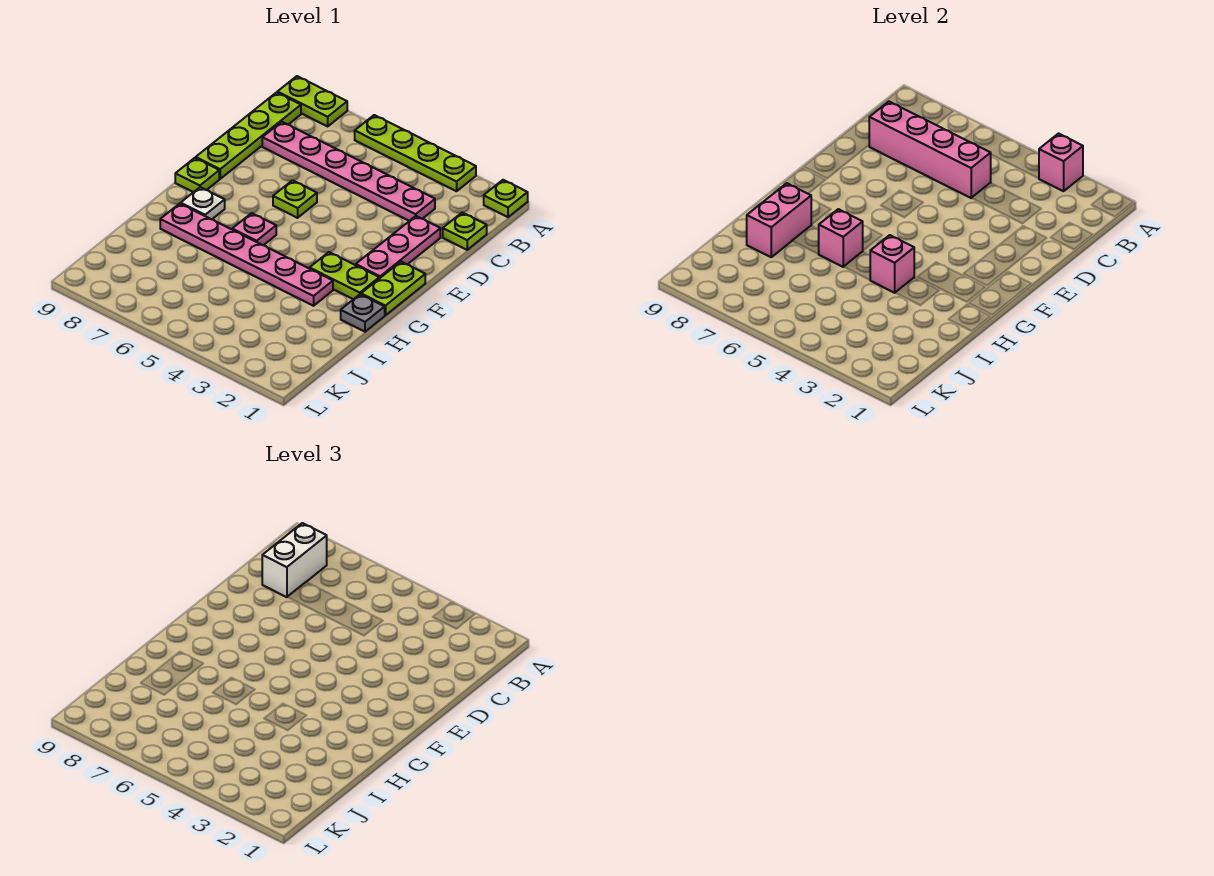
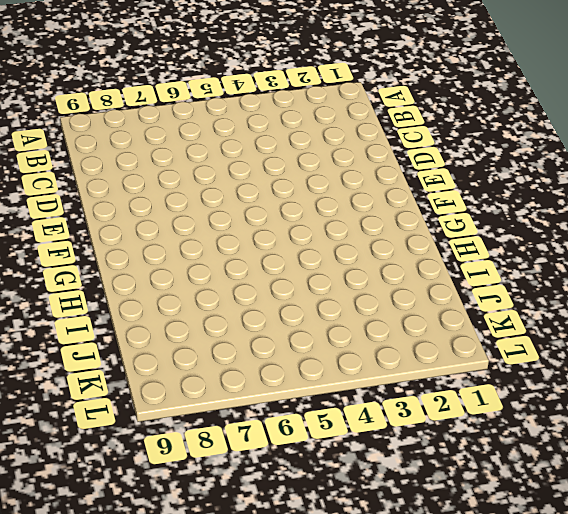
none -> lime 1x1 plate [484,180,528,217]
none -> lime 1x4 plate [355,115,476,191]
none -> lime 1x2 plate [277,76,347,126]

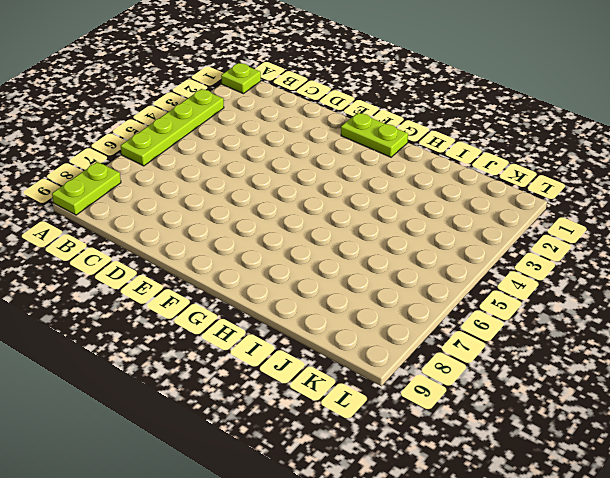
none -> lime 1x4 plate [196,92,301,179]
none -> lime 1x1 plate [443,213,487,250]
none -> pink 1x6 plate [262,122,435,221]

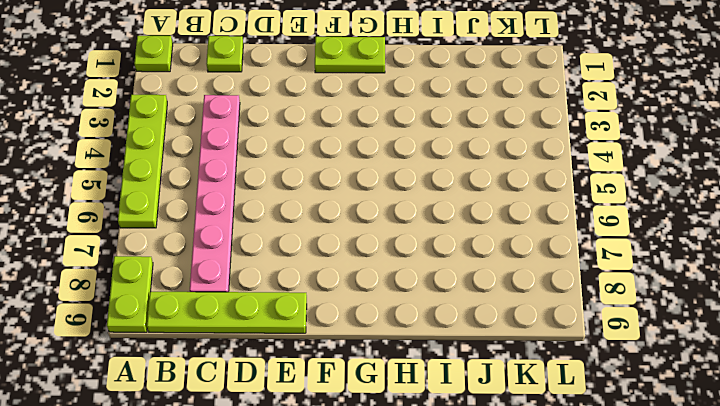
none -> pink 1x3 plate [356,216,440,279]
none -> lime 1x1 plate [273,180,317,218]
none -> lime 1x1 plate [175,158,219,192]

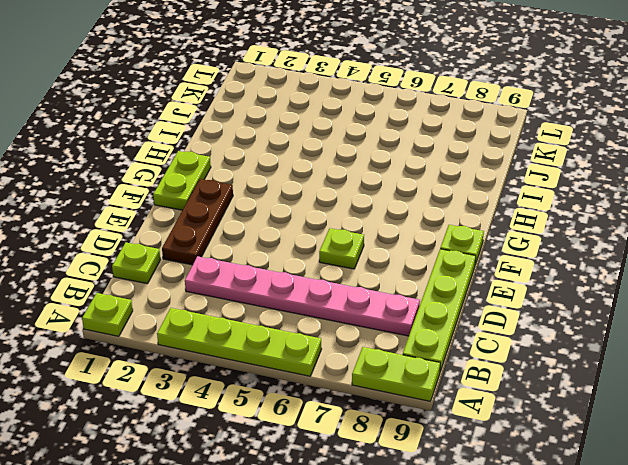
brown 1x3 plate [162,179,233,265] -> pink 1x3 plate [356,216,440,279]
none -> lime 1x2 plate [309,252,379,299]
none -> pink 1x1 plate [232,213,276,245]
none -> white 1x1 plate [181,187,225,219]

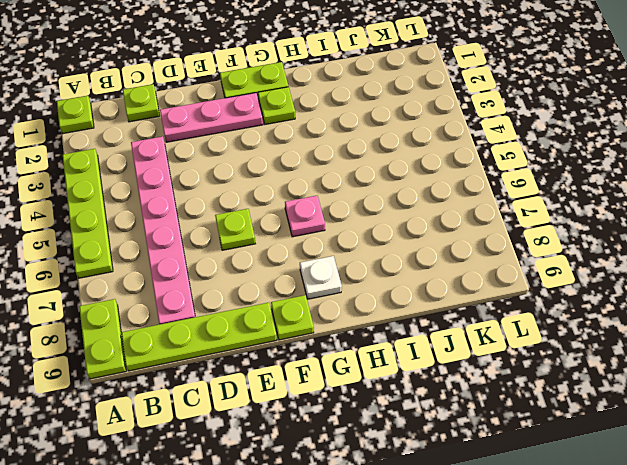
lime 1x1 plate [258,87,295,124] -> lime 1x2 plate [309,252,379,299]
none -> grey 1x1 plate [341,294,385,332]
none -> pink 1x6 plate [160,204,333,306]
none -> pink 1x1 brick [1039,134,1083,191]

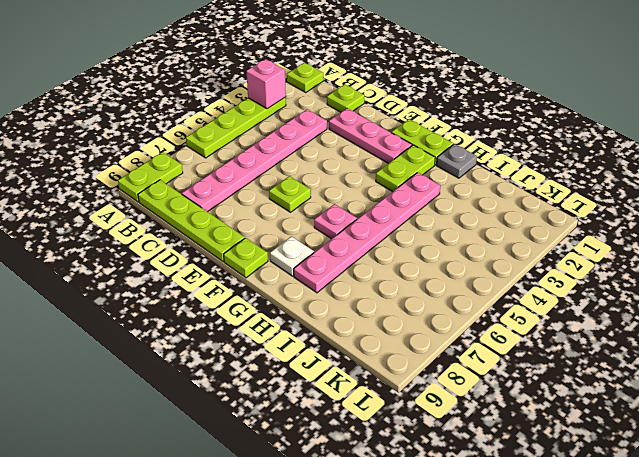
none -> pink 1x4 brick [869,102,991,198]
none -> pink 1x1 brick [870,235,914,293]
none -> pink 1x1 brick [819,209,863,267]

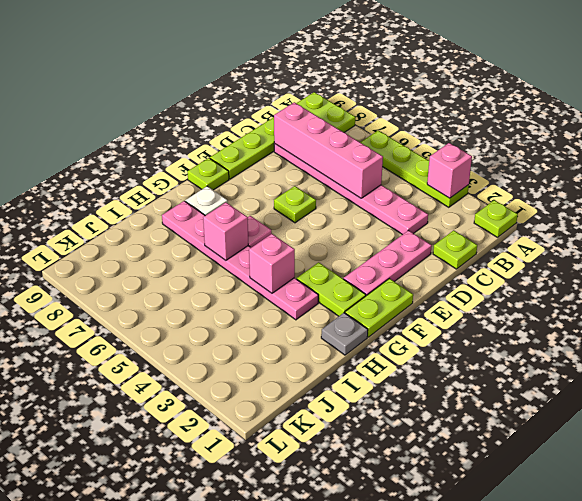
none -> pink 1x2 brick [747,183,812,257]
none -> white 1x2 brick [262,523,327,597]

